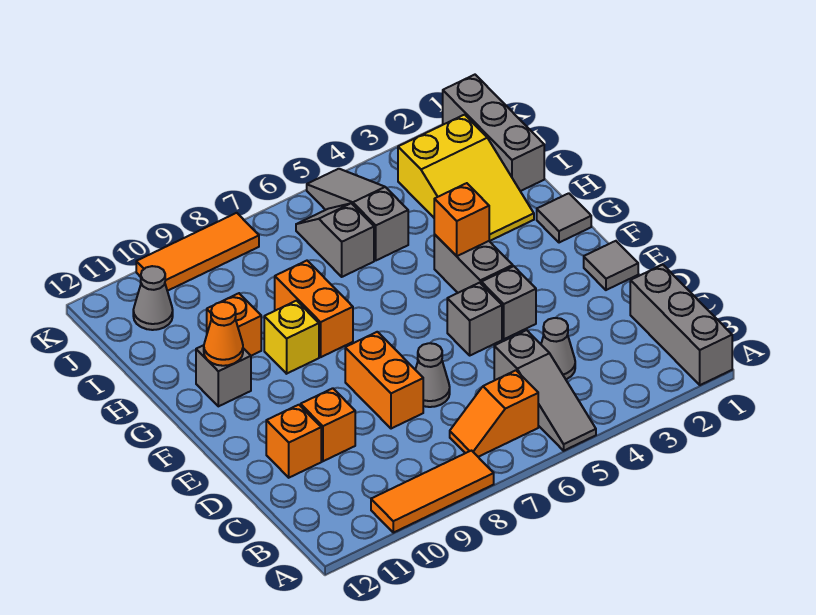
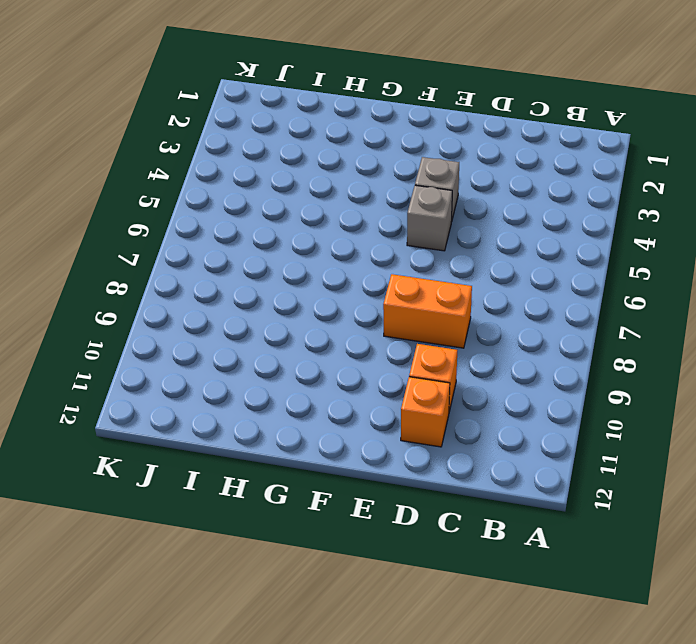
none -> grey 1x3 brick [630,265,732,385]
none -> grey 1x3 slope [494,330,596,451]
none -> orange 1x3 tile [371,451,494,533]

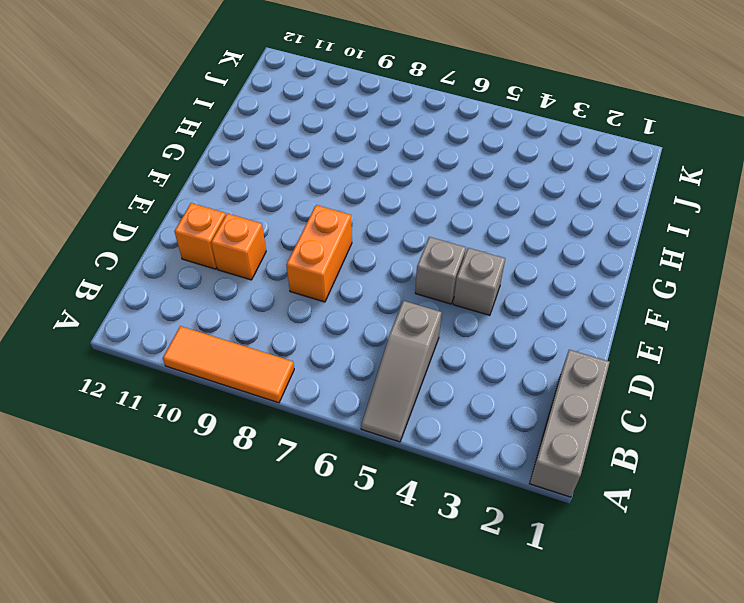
none -> orange 1x2 slope [450,370,538,457]
none -> grey 1x1 cone [541,318,575,379]
none -> grey 1x1 cone [415,343,450,407]

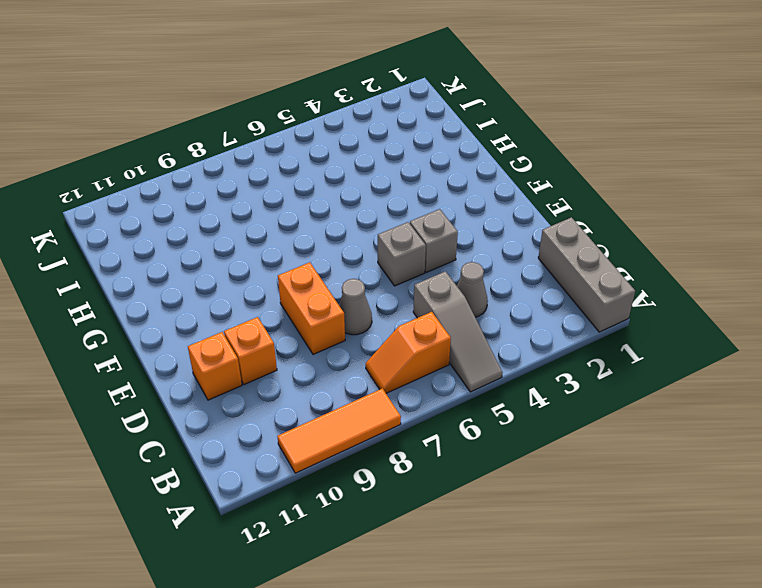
none -> grey 1x1 tile [584,241,638,290]
none -> grey 1x2 brick [434,234,513,293]
none -> grey 1x1 tile [537,193,591,243]

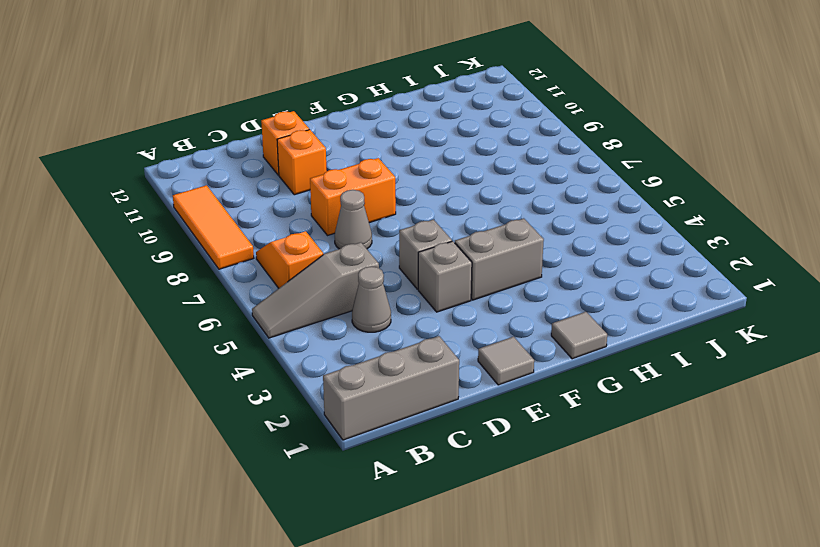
none -> orange 1x2 brick [275,261,353,357]
none -> yellow 1x1 brick [264,301,319,374]
none -> grey 1x1 brick [196,345,251,406]

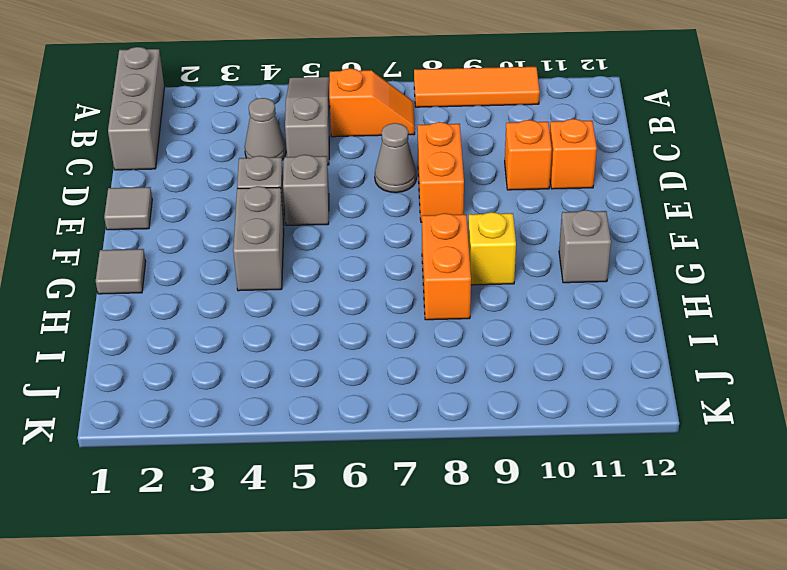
none -> yellow 2x3 slope [398,115,534,241]
none -> orange 1x1 brick [207,293,261,356]
none -> grey 1x3 brick [443,75,544,191]

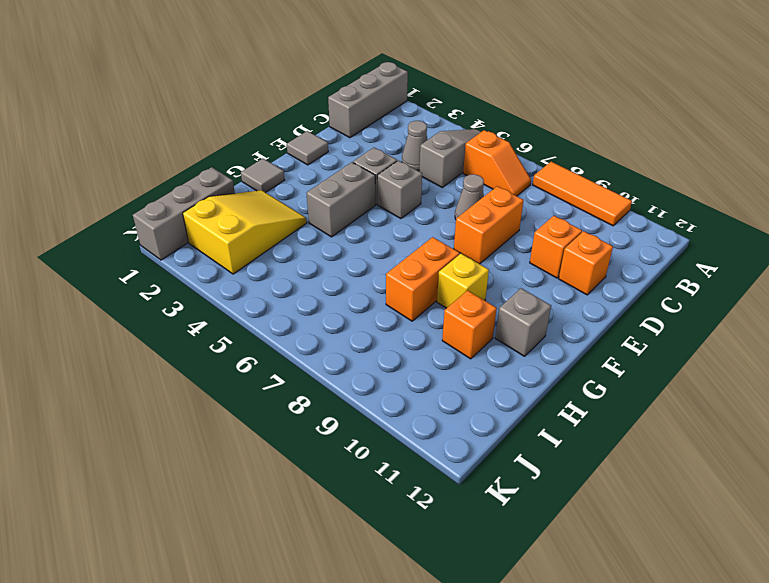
none -> grey 1x3 slope [307,169,408,260]
none -> grey 1x2 slope [296,203,374,277]
none -> grey 1x1 cone [133,266,173,330]

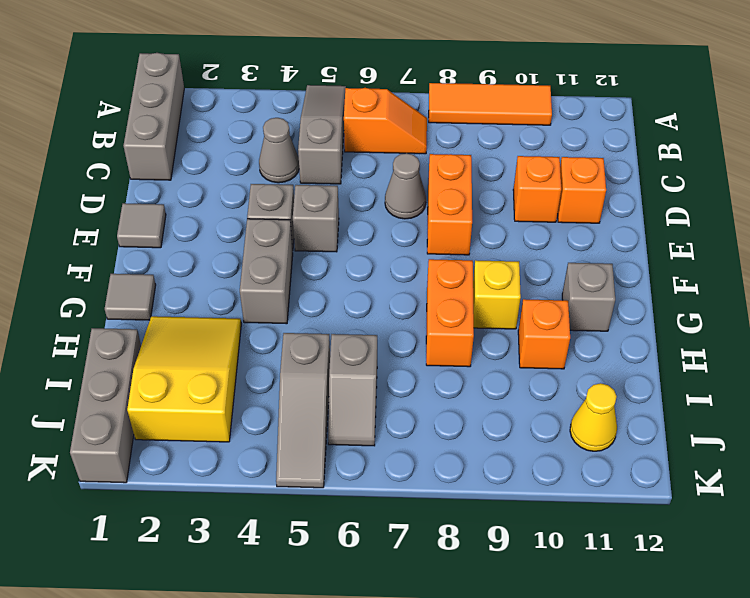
yellow 1x1 cone [570,383,617,451] -> grey 1x1 cone [133,266,173,330]
none -> orange 1x3 tile [136,213,259,291]
none -> orange 1x1 brick [434,183,489,256]
none -> orange 1x1 cone [204,302,243,366]

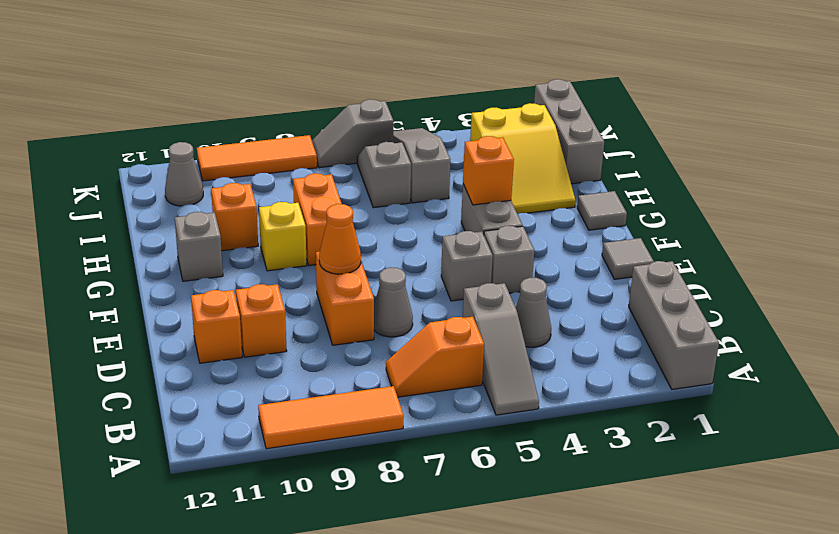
orange 1x1 cone [319,204,361,274] -> orange 1x1 cone moved to [204,302,243,366]
grey 1x2 slope [312,99,393,168] -> none

